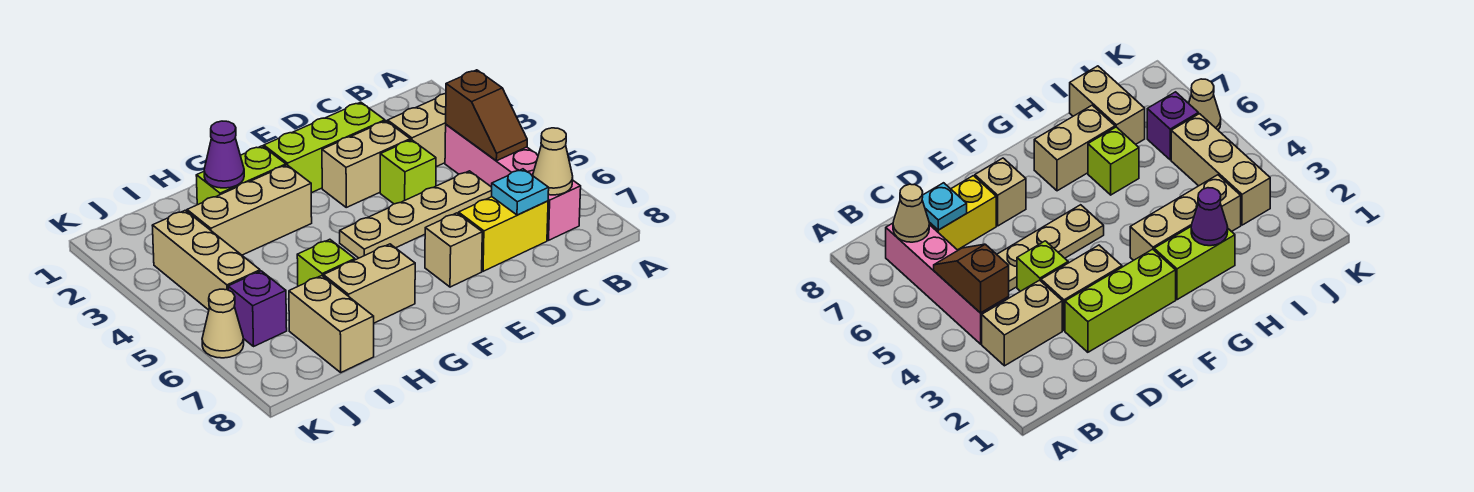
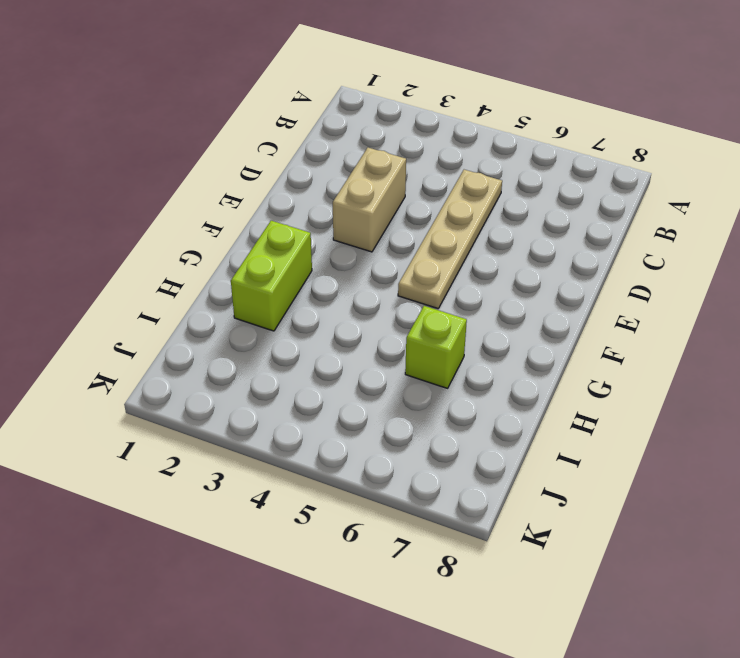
none -> tan 1x2 brick [388,94,446,167]
none -> pink 1x4 brick [445,125,581,240]
none -> yellow 1x2 brick [459,197,548,271]

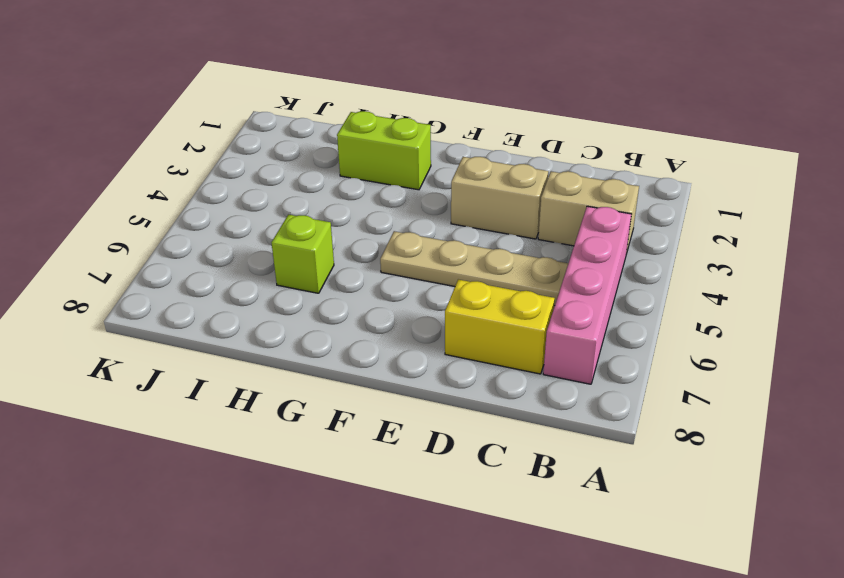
none -> lime 1x3 brick [264,102,385,193]
none -> lime 1x1 brick [380,140,436,204]
none -> tan 1x1 brick [425,213,482,287]

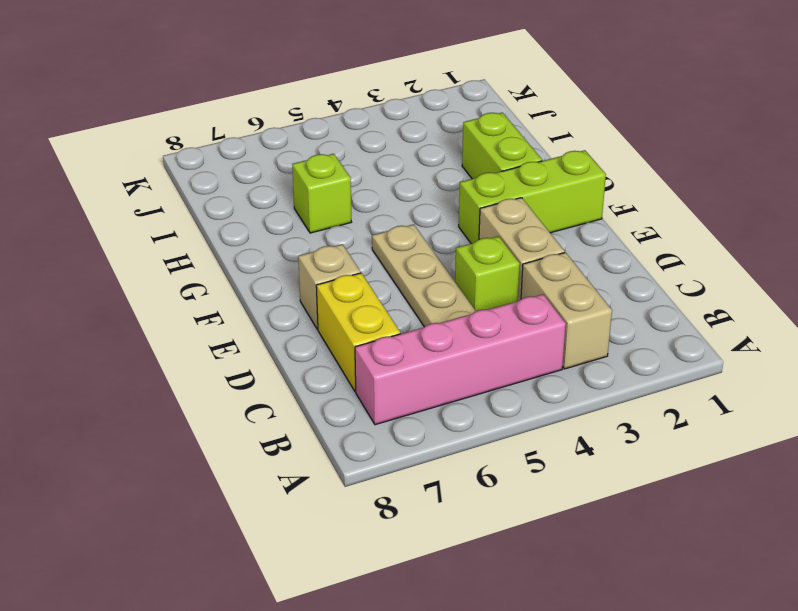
lime 1x3 brick [459,150,606,244] -> lime 1x3 brick turned to [264,102,385,193]
none -> tan 1x3 brick [187,165,312,255]
none -> tan 1x2 brick [323,244,415,323]
none -> tan 1x2 brick [289,276,374,372]

